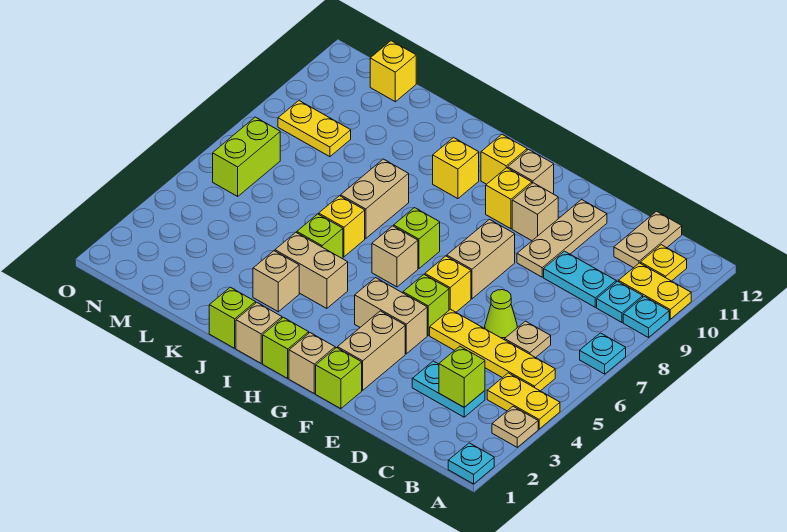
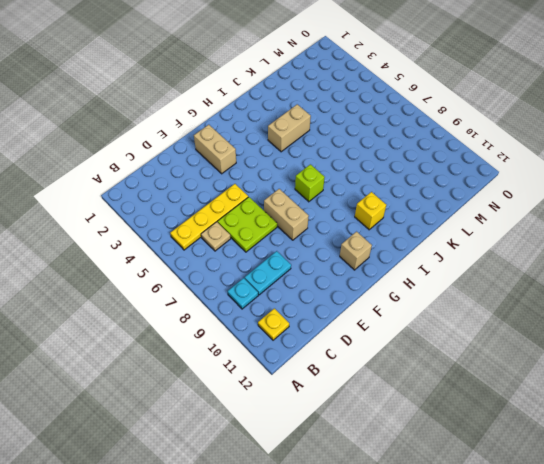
lime 2x2 plate [218,197,277,252] -> lime 1x1 cone [485,290,517,340]
none -> cyan 1x1 plate [448,443,494,484]
none -> tan 1x1 plate [492,407,538,447]
none -> yellow 1x2 plate [487,373,560,429]
none -> cyan 1x1 plate [580,333,626,374]

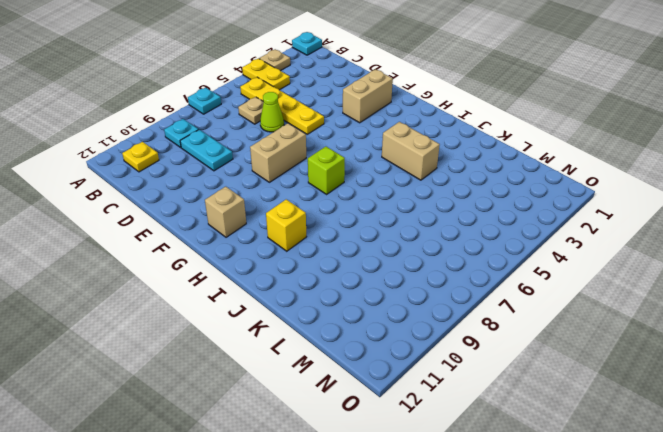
none -> cyan 1x1 plate [623,297,669,338]
none -> yellow 1x2 plate [619,263,691,319]
none -> cyan 1x2 plate [412,361,485,417]
none -> tan 1x2 plate [614,211,682,268]

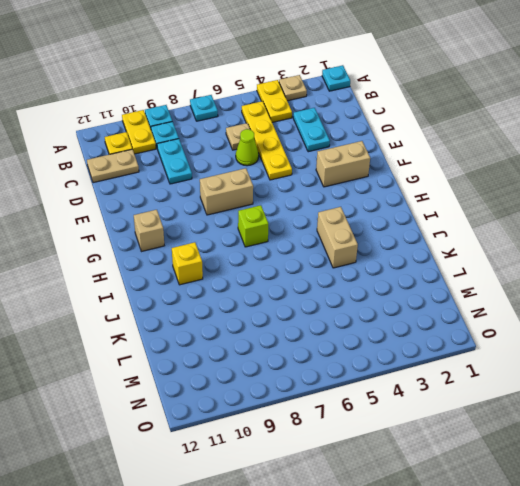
none -> tan 1x3 plate [517,200,607,277]
none -> lime 1x1 brick [316,348,362,409]
none -> tan 1x2 brick [355,278,427,354]
none -> lime 1x1 brick [403,275,449,335]

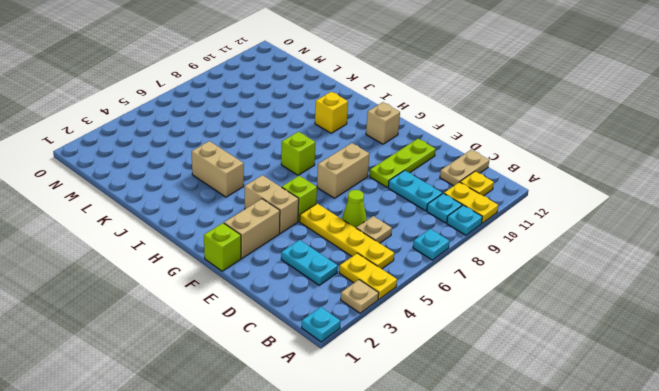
lime 1x3 plate [370,139,436,187] -> tan 1x3 plate [517,200,607,277]
none -> yellow 1x1 brick [425,256,471,312]
none -> tan 1x1 brick [512,183,558,241]
none -> tan 1x1 brick [289,333,335,393]
none -> yellow 1x1 brick [486,168,532,229]

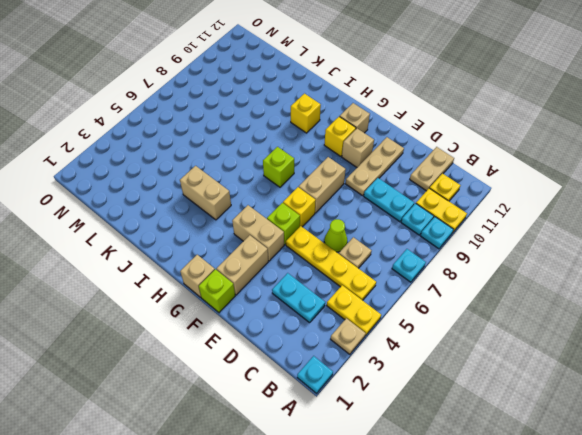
none -> lime 1x1 brick [263,318,309,378]
none -> tan 1x1 brick [372,226,418,287]
none -> yellow 1x1 brick [481,135,527,184]
none -> tan 1x1 brick [236,303,282,363]

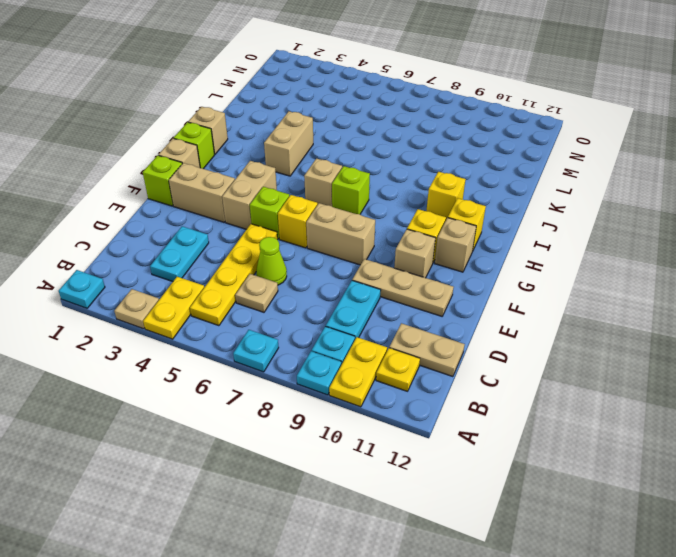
none -> lime 1x1 brick [209,287,256,348]
none -> tan 1x1 brick [253,251,299,312]
none -> lime 1x1 brick [297,214,343,258]
none -> yellow 1x1 brick [319,196,365,257]

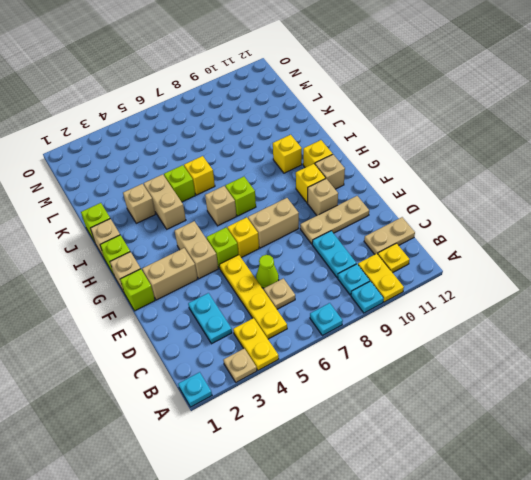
none -> tan 1x2 brick [341,159,409,238]
none -> yellow 1x2 plate [278,101,351,157]
none -> yellow 1x1 brick [370,41,416,102]
none -> lime 1x2 brick [213,117,280,196]

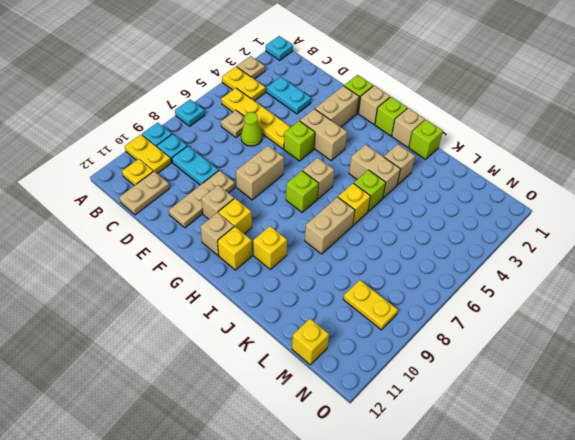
none -> yellow 1x1 brick [425,256,471,312]
none -> lime 1x2 brick [213,117,280,196]
none -> lime 1x1 brick [439,346,485,407]

